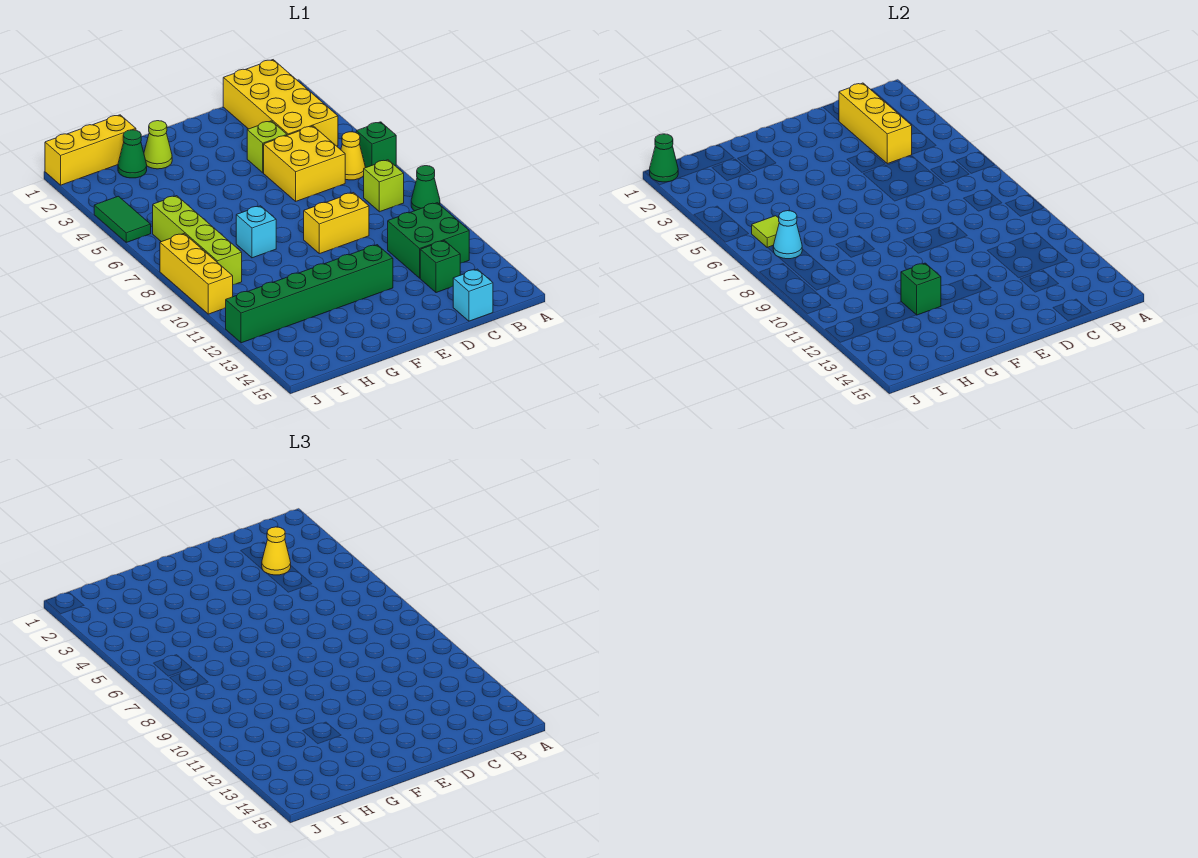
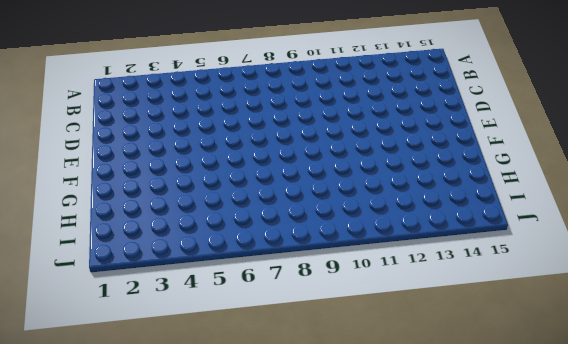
none -> green 1x1 brick [356,122,396,168]
none -> green 1x1 cone [411,166,440,211]
none -> yellow 2x4 brick [223,60,338,146]

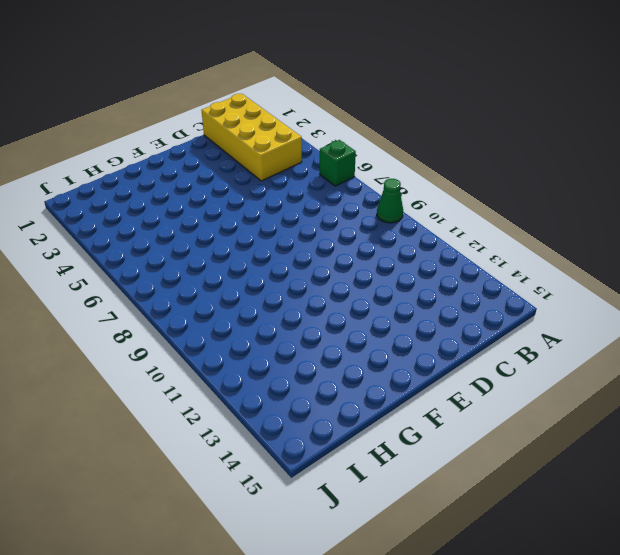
none -> yellow 1x1 cone [341,132,365,180]
none -> lime 1x1 brick [364,160,404,212]
none -> green 2x2 brick [388,203,469,278]

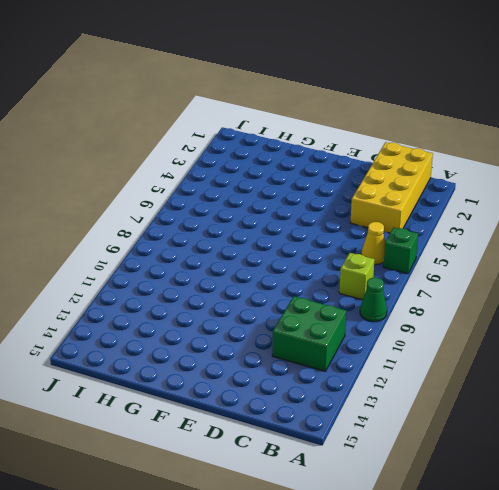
none -> yellow 2x2 brick [264,126,345,201]
none -> green 1x1 brick [420,241,460,293]
none -> cyan 1x1 brick [453,269,493,321]

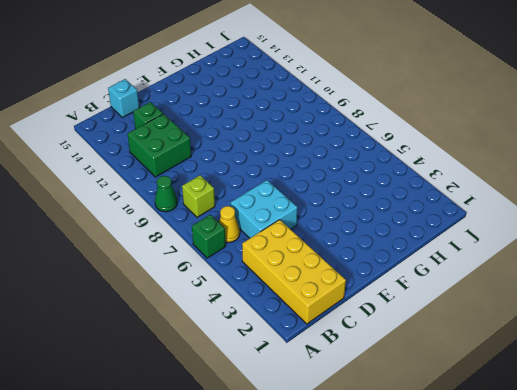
cyan 2x2 brick [231,180,297,238] -> yellow 2x2 brick [264,126,345,201]
none -> lime 1x1 brick [247,121,287,173]
none -> yellow 1x2 brick [304,193,369,254]
none -> green 1x6 brick [226,245,393,343]

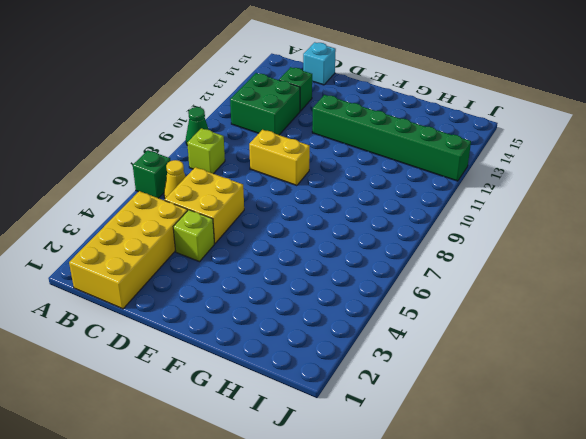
none -> lime 1x1 cone [144,121,172,169]
none -> cyan 1x1 brick [236,206,276,258]
none -> yellow 1x3 brick [45,115,136,185]

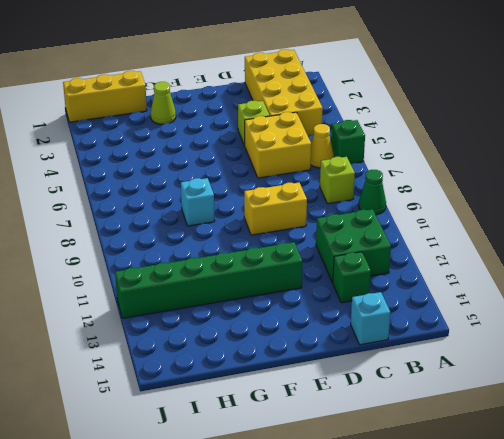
none -> green 1x1 cone [118,130,147,178]
none -> lime 1x4 brick [153,196,242,285]
none -> green 1x2 tile [94,196,151,242]

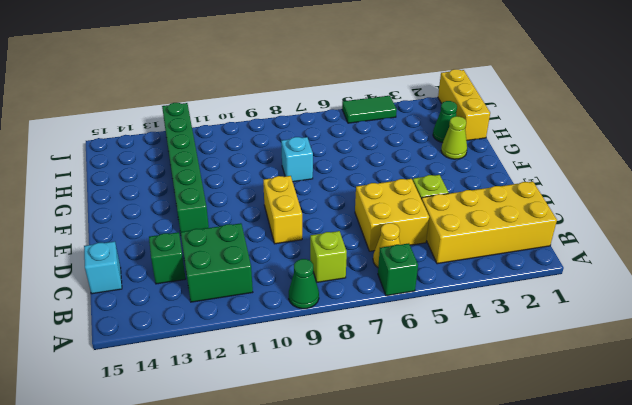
none -> lime 1x4 brick [153,196,242,285]
none -> yellow 1x3 brick [160,234,233,314]
none -> yellow 1x3 brick [839,83,912,164]

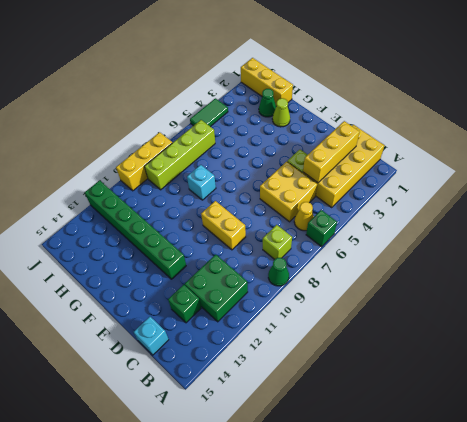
none -> green 1x1 brick [901,263,941,315]
none -> lime 1x1 tile [752,216,779,248]
none -> cyan 1x1 cone [773,211,802,259]

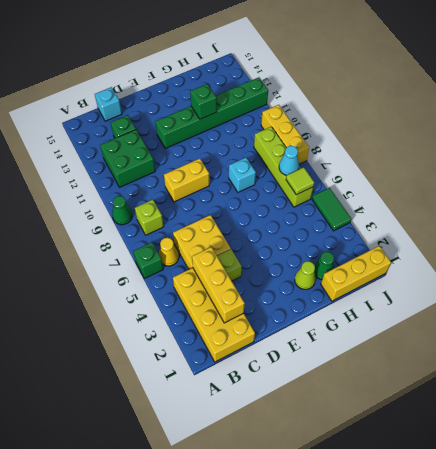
none -> green 1x1 cone [650,134,678,182]
none -> yellow 1x1 cone [262,527,291,575]

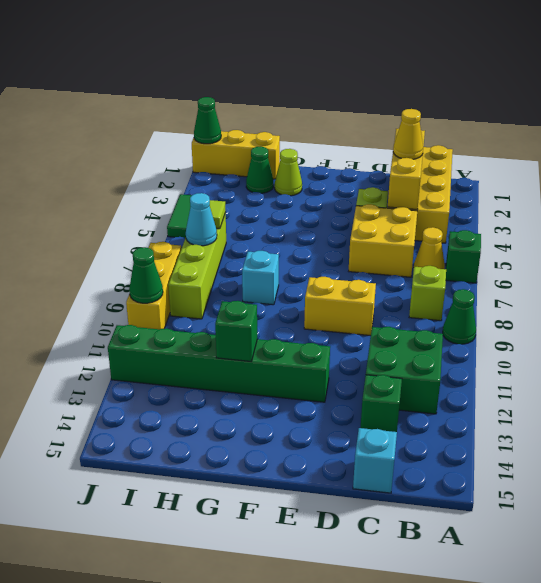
green 1x1 cone [129,247,163,303] -> none

